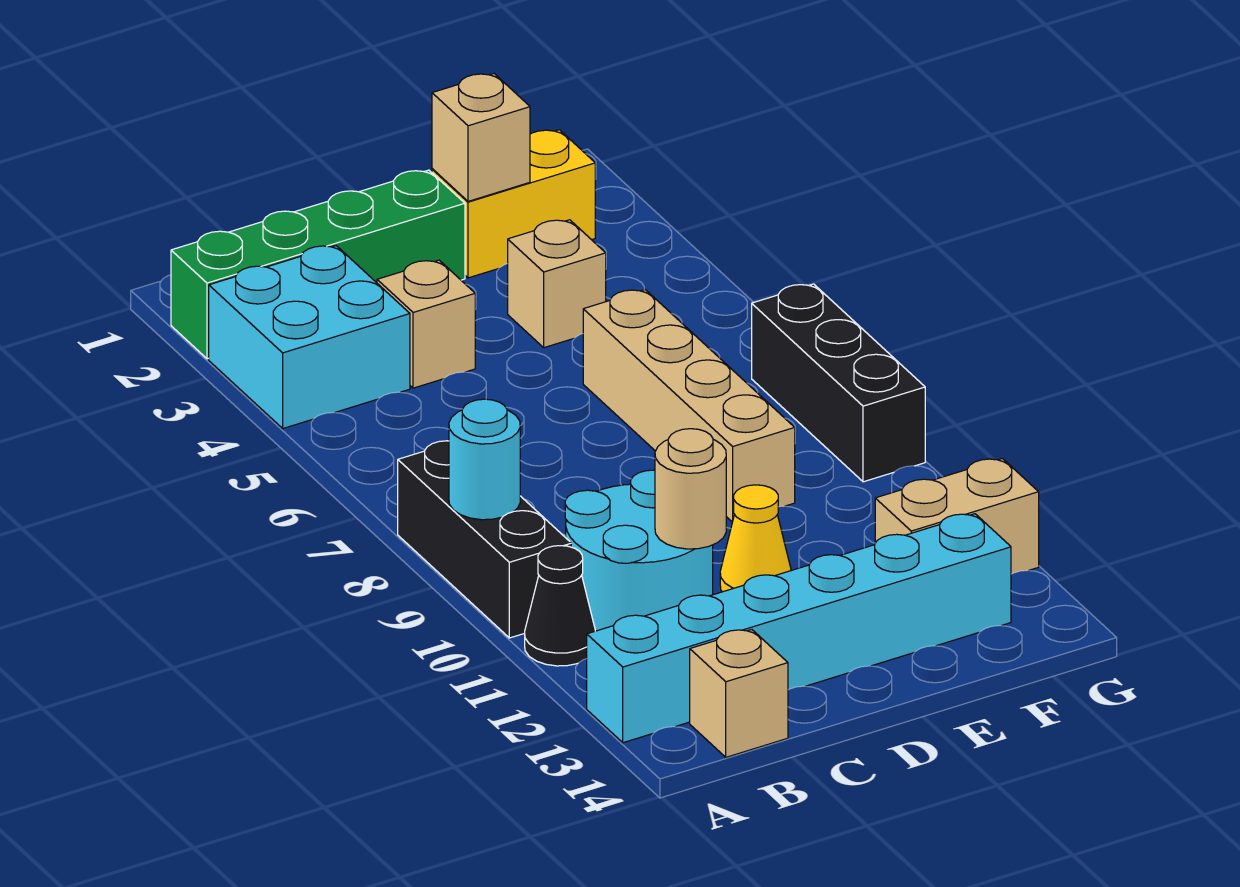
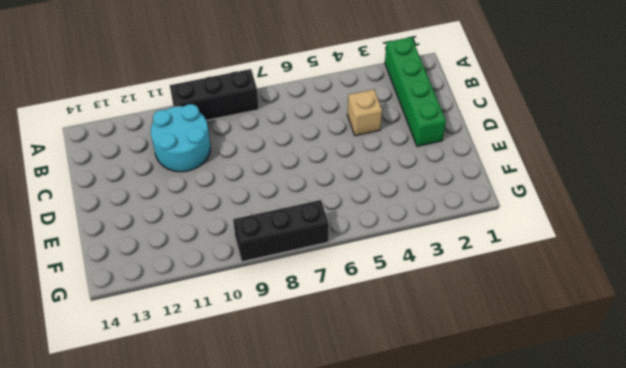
none -> cyan 2x2 brick [209,246,410,428]
none -> black 1x1 cone [525,546,595,666]
none -> cyan 1x6 brick [587,514,1011,743]

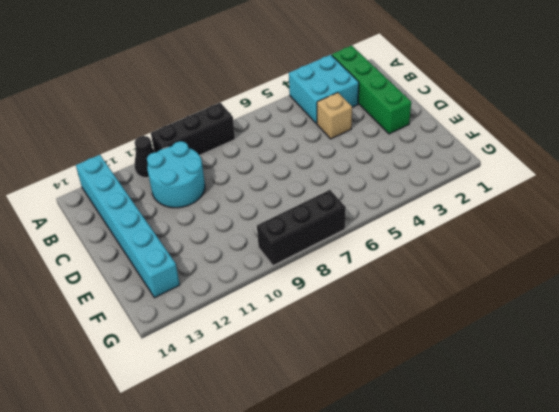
none -> tan 1x1 brick [690,630,788,757]
none -> yellow 1x1 cone [720,485,791,592]
none -> yellow 1x2 brick [432,130,595,278]

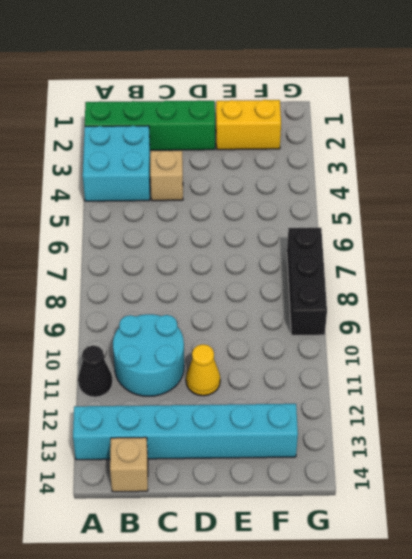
none -> black 1x3 brick [398,441,571,638]
none -> tan 1x1 brick [508,220,606,348]
none -> tan 1x4 brick [583,290,795,522]

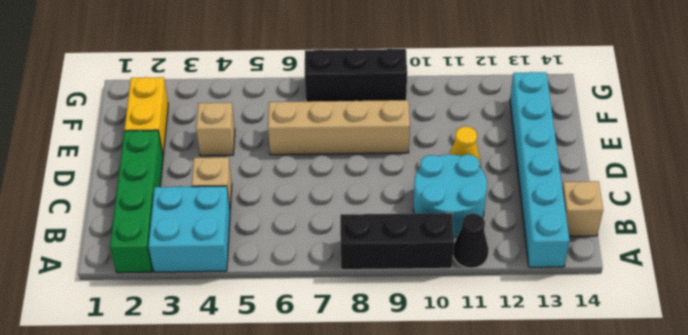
none -> tan 1x2 brick [875,459,1039,574]
none -> cyan 1x1 round brick [449,399,520,520]
none -> tan 1x1 round brick [655,429,726,549]

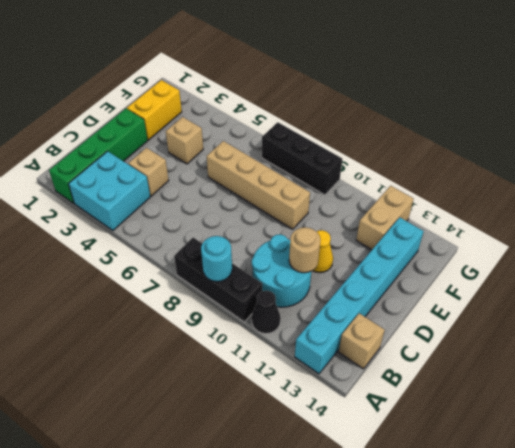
none -> tan 1x1 brick [432,74,530,201]

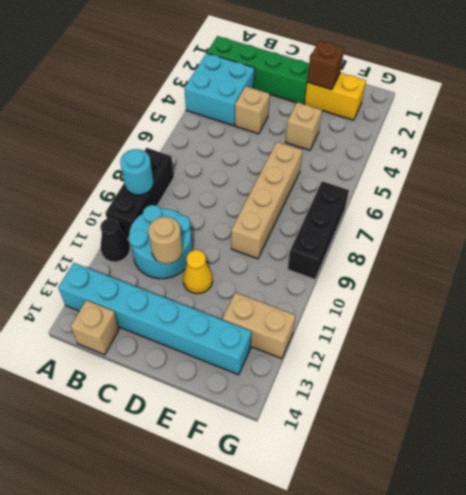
brown 1x1 brick [307,41,344,90] -> tan 1x1 brick [432,74,530,201]

